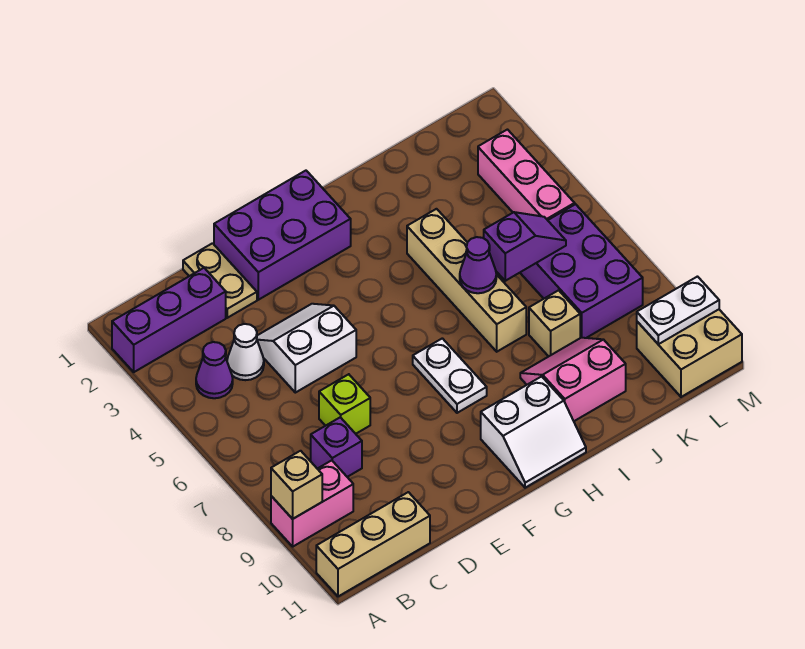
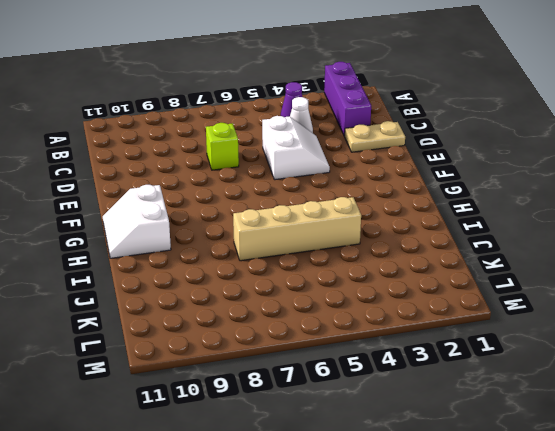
none -> pink 1x2 brick [271,460,353,546]
none -> tan 1x3 brick [316,492,430,596]
none -> purple 1x1 brick [311,417,362,477]

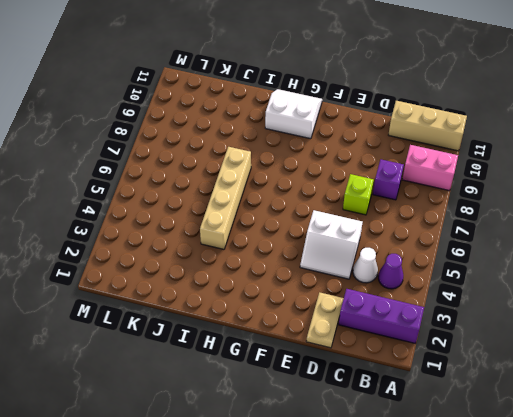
none -> purple 2x3 brick [214,171,351,300]
none -> white 1x2 plate [413,338,487,413]
none -> pink 2x2 slope [520,338,626,421]

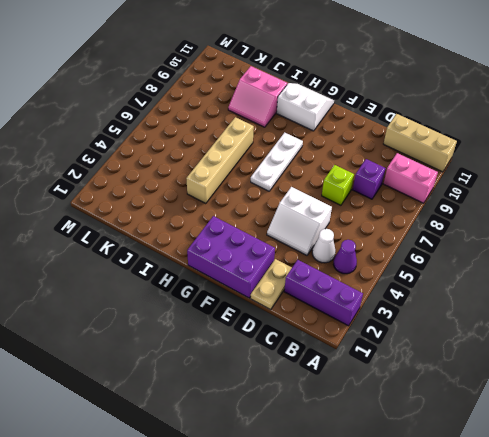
white 1x3 plate [251,132,303,191] -> white 1x2 plate [413,338,487,413]
none -> tan 1x1 brick [529,290,580,356]
none -> purple 2x3 brick [520,204,643,338]
none -> pink 1x3 brick [478,130,575,220]

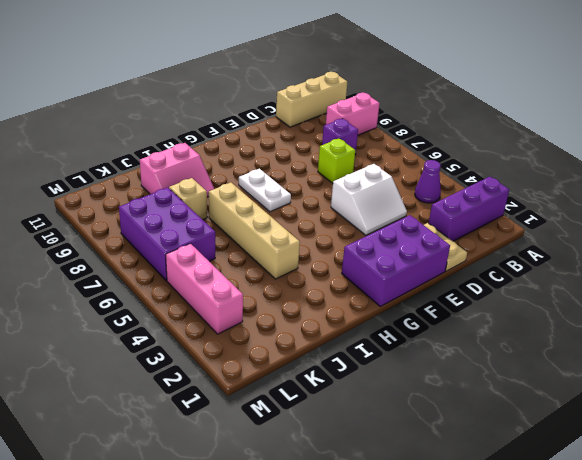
none -> white 1x1 cone [227,324,264,380]
none -> white 2x2 slope [481,376,586,488]
none -> tan 2x2 brick [637,310,742,397]

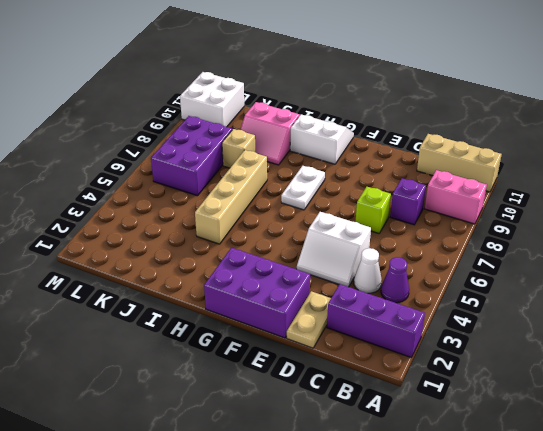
white 2x2 brick [180,72,244,127] -> tan 2x2 brick [637,310,742,397]
none -> pink 1x3 brick [478,130,575,220]
none -> tan 1x1 brick [271,451,322,519]
none -> purple 1x1 cone [460,237,496,293]

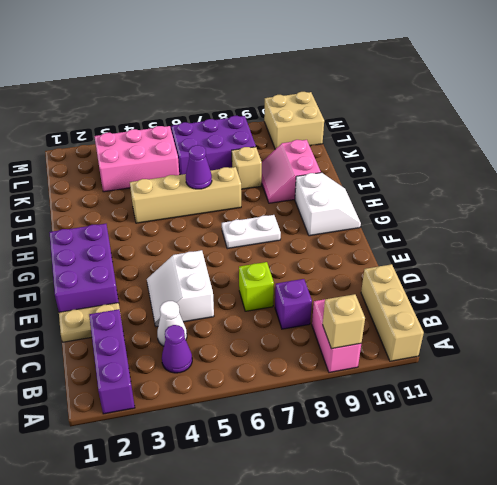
pink 2x3 brick [94,126,179,192] -> pink 1x3 brick [478,130,575,220]
none -> purple 1x2 slope [484,212,566,281]
none -> white 1x2 plate [637,277,719,344]

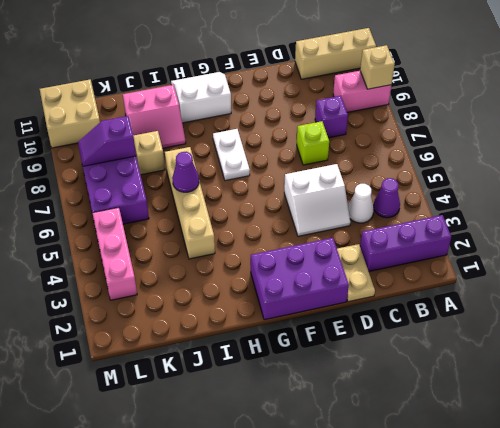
purple 1x2 slope [78,116,136,166] -> purple 1x2 slope moved to [484,212,566,281]
none -> white 1x2 plate [637,277,719,344]

